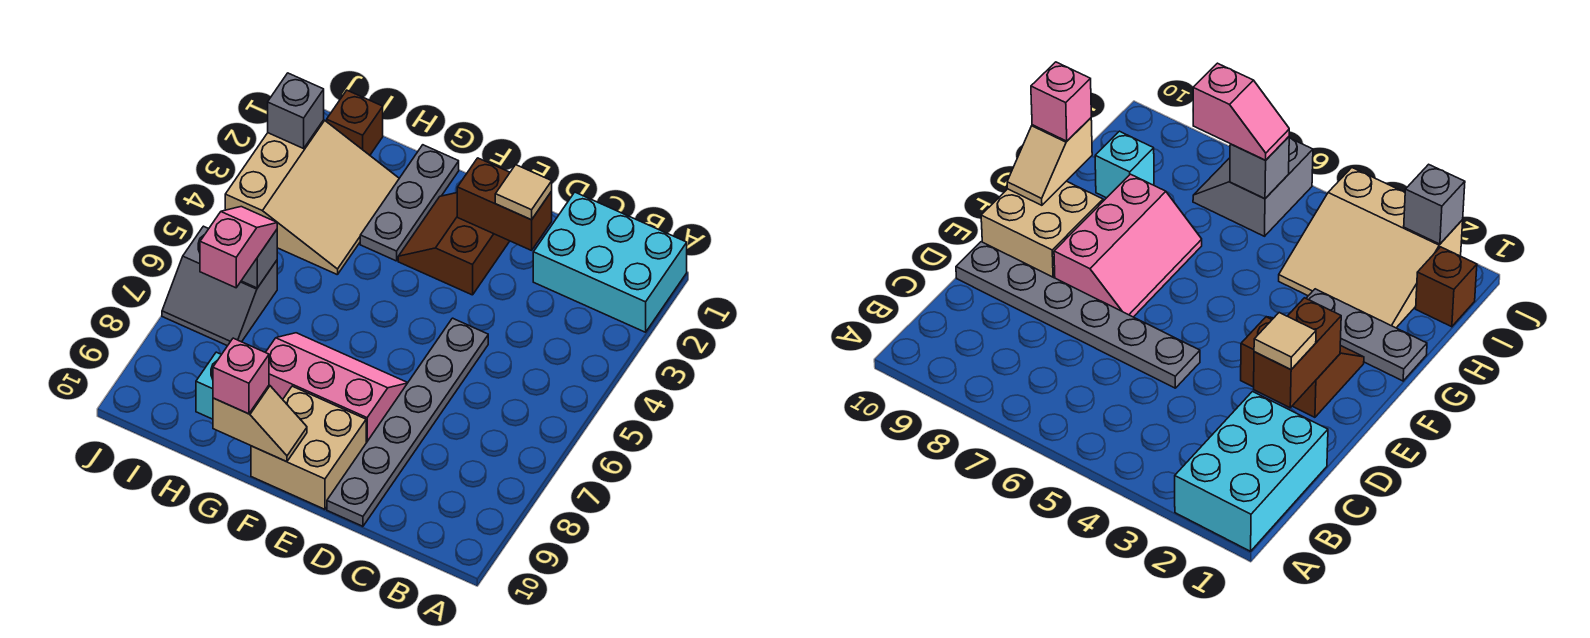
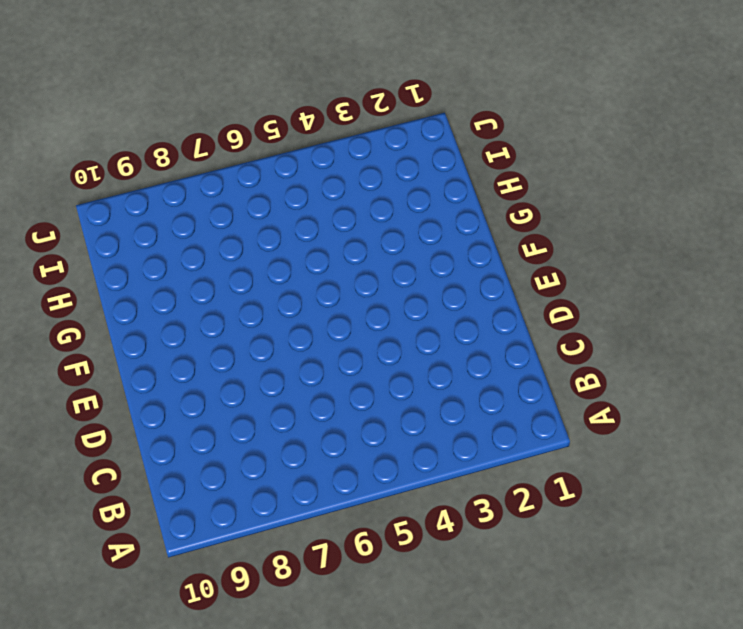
none -> cyan 2x3 brick [533,192,687,332]
none -> grey 1x6 plate [327,318,488,526]
none -> brown 2x2 slope [398,193,510,295]

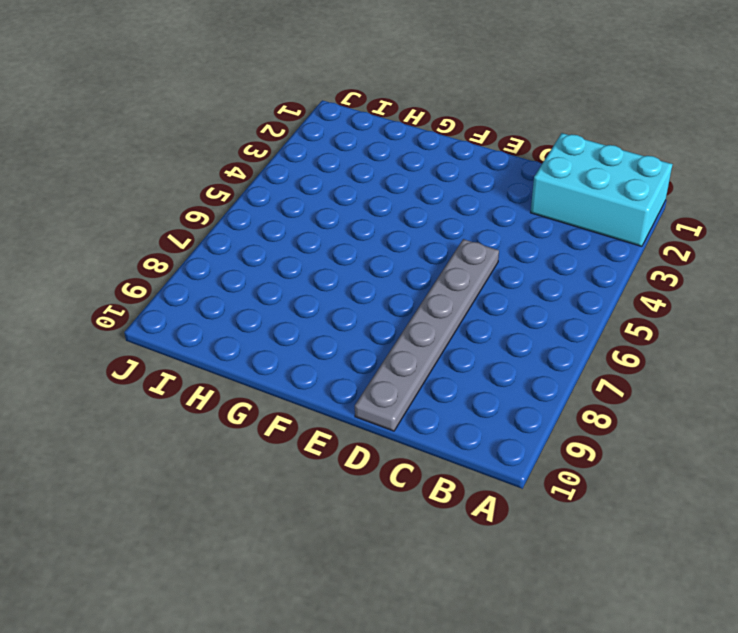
none -> brown 2x2 slope [398,193,510,295]
none -> pink 2x3 slope [266,333,407,443]
none -> tan 2x2 brick [251,386,366,509]

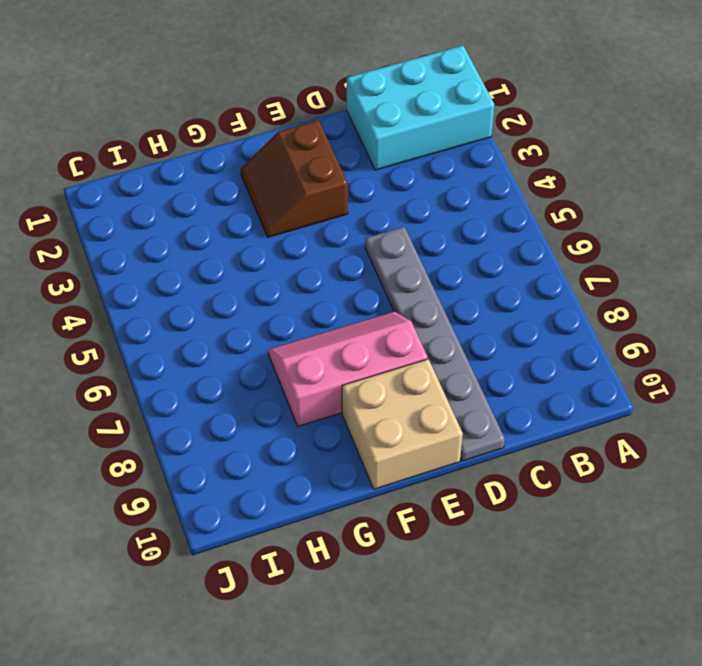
none -> grey 1x3 plate [360,145,459,261]
none -> tan 3x3 slope [225,120,399,275]
none -> cyan 1x1 brick [196,352,221,419]

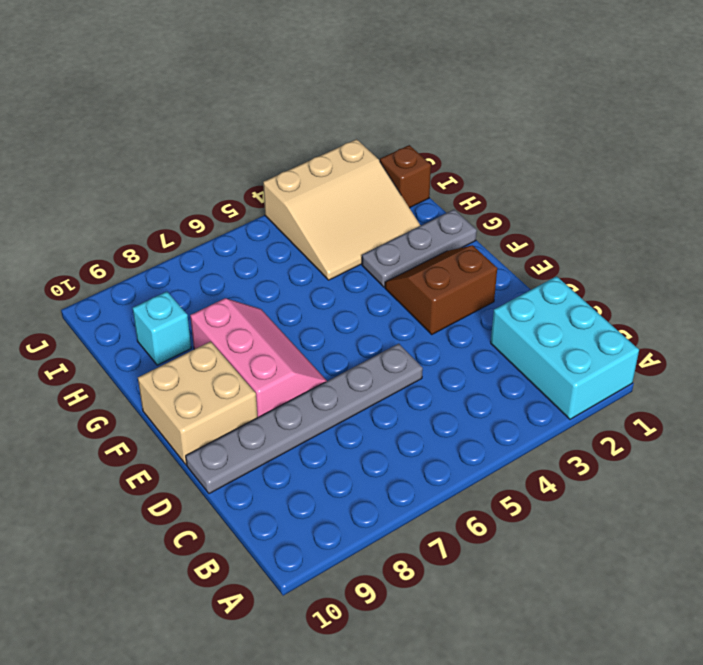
none -> grey 2x2 slope [162,226,277,346]
none -> brown 1x2 brick [457,158,552,250]
none -> tan 1x2 slope [213,385,307,462]

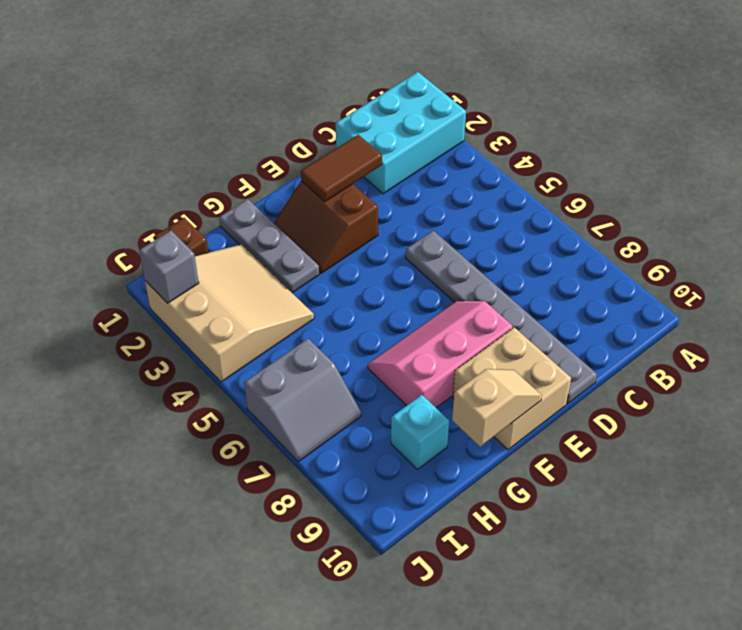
brown 1x2 tile [301,135,382,202] -> brown 1x2 brick [457,158,552,250]
none -> grey 1x1 brick [241,230,277,288]
none -> tan 1x1 tile [495,165,552,220]
none -> pink 1x1 brick [213,338,269,414]

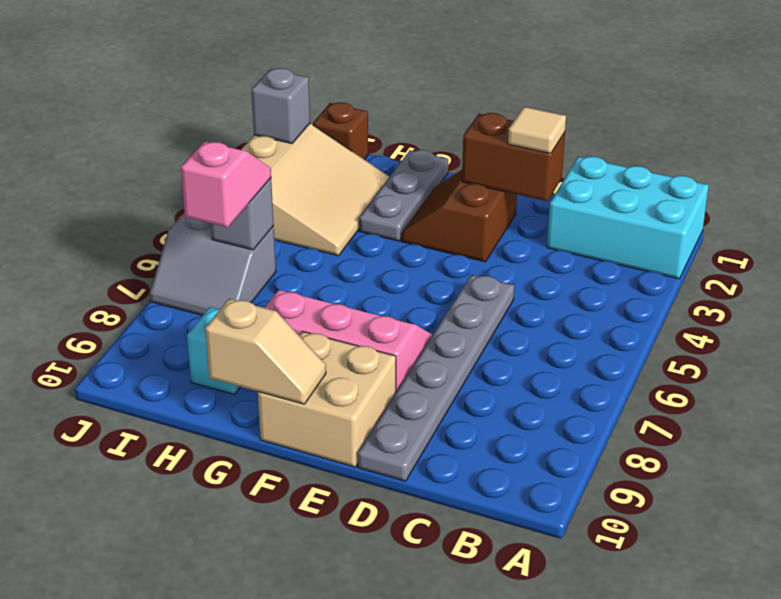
none -> pink 1x1 brick [213,338,269,414]

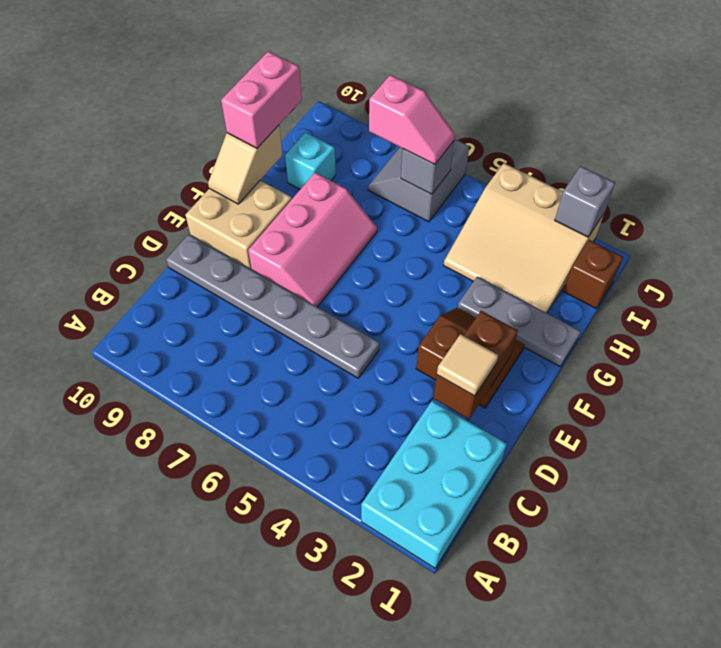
pink 1x2 brick [221,51,302,148] -> pink 1x1 brick [213,338,269,414]

